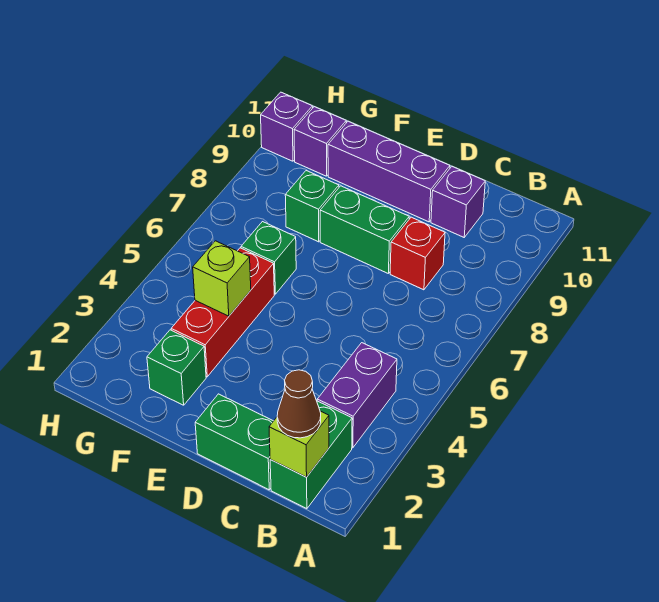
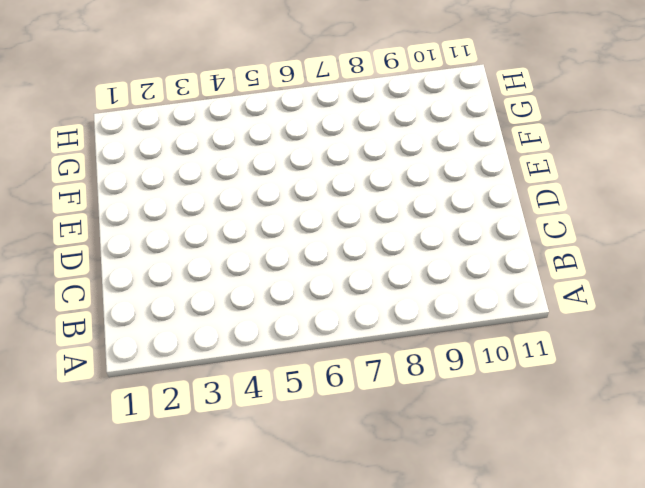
none -> green 1x2 brick [270,401,352,509]
none -> purple 1x2 brick [317,343,397,448]
none -> green 1x2 brick [195,394,273,490]

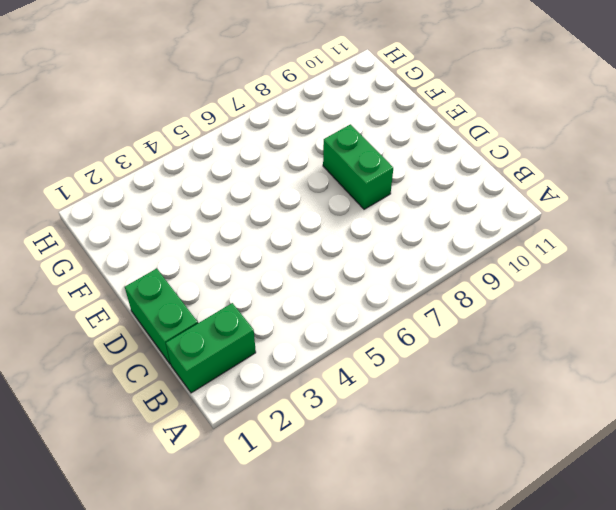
none -> purple 1x2 brick [317,343,397,448]
none -> red 1x1 brick [390,217,445,290]
none -> purple 1x1 brick [431,166,485,237]

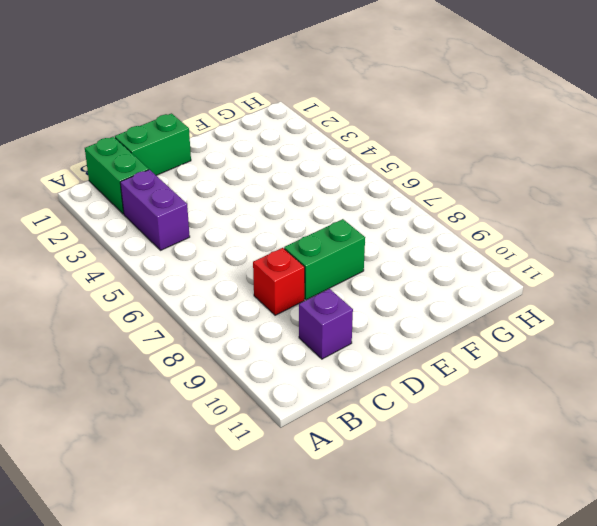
none -> purple 1x3 brick [328,121,450,222]
none -> green 1x1 brick [147,330,206,405]
none -> red 1x3 brick [171,248,274,377]

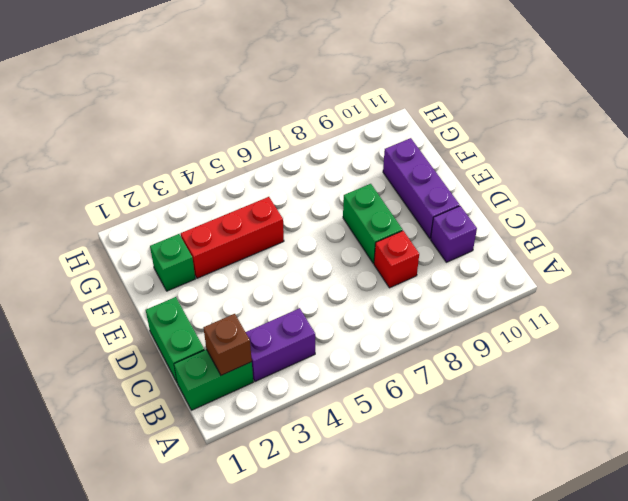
brown 1x1 brick [204,314,252,375] -> none
none -> green 1x1 brick [241,222,296,294]
none -> green 1x1 brick [285,171,339,242]
none -> purple 1x1 brick [294,107,346,176]

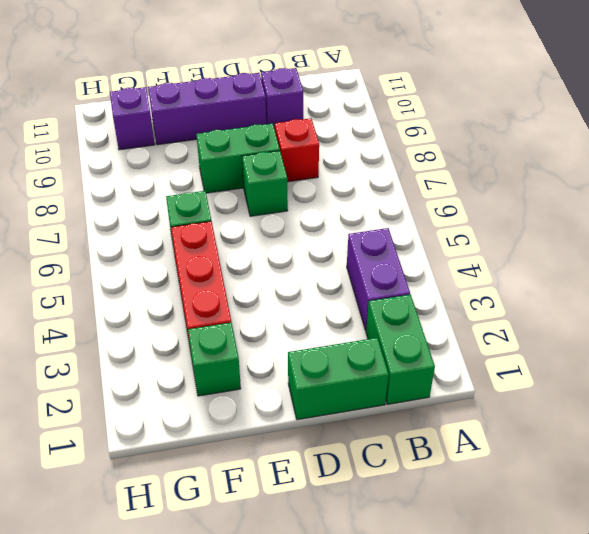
green 1x1 brick [242,151,288,216] -> green 1x1 brick moved to [285,171,339,242]
none -> purple 1x1 brick [261,92,313,161]
none -> lime 1x1 brick [269,411,329,477]
none -> lime 1x1 brick [193,241,251,316]

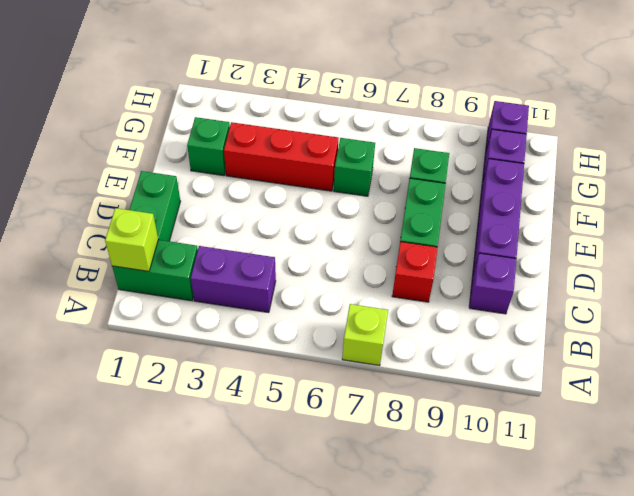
lime 1x1 brick [342,304,388,366] -> lime 1x1 brick moved to [193,241,251,316]
none -> brown 1x1 cone [277,370,321,438]

